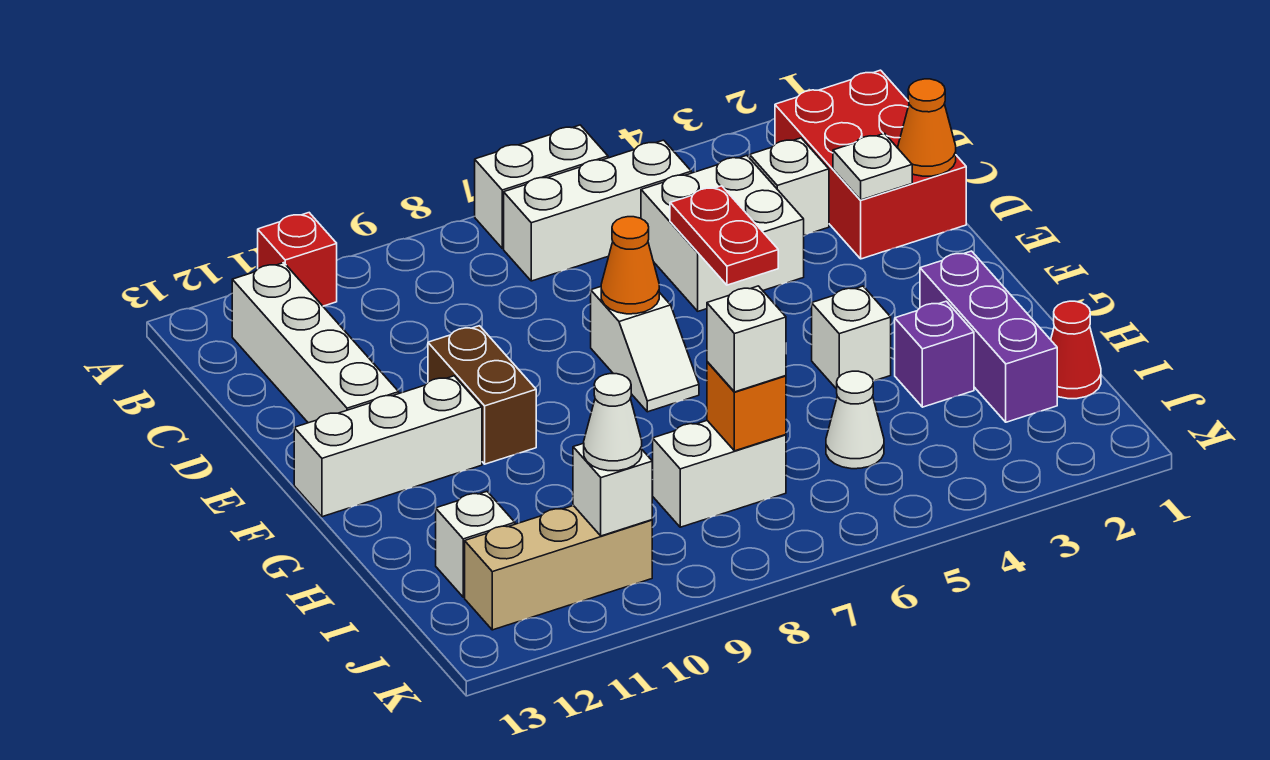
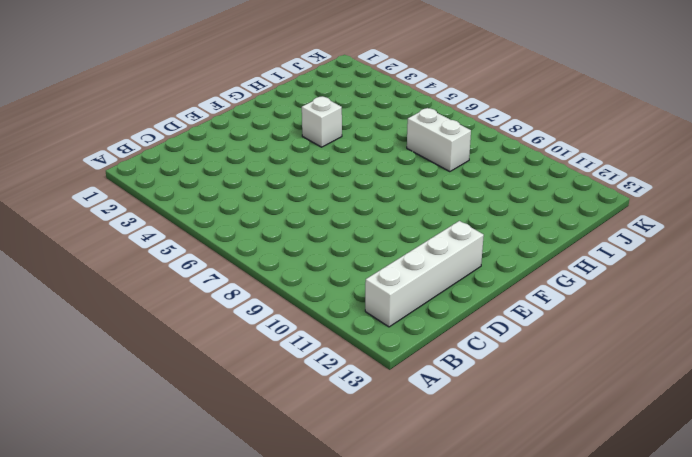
none -> white 1x2 brick [475,125,608,248]
none -> red 1x1 brick [258,213,337,306]
none -> red 2x3 brick [775,70,966,259]

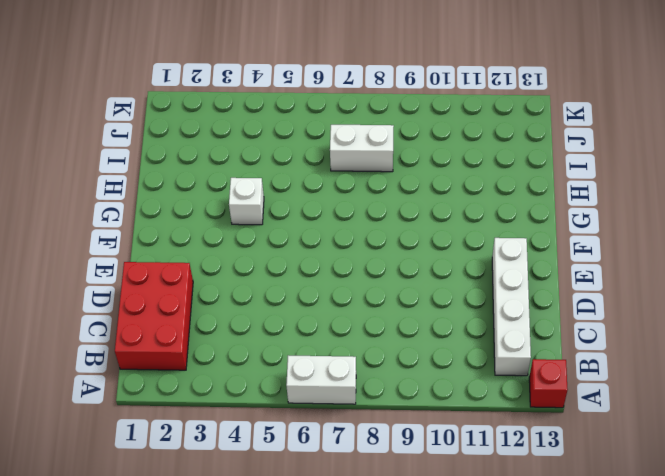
red 1x1 brick [529,359,568,408] -> red 1x1 brick moved to [258,213,337,306]
none -> white 1x3 brick [504,140,691,281]
none -> white 1x1 brick [750,138,829,235]
none -> white 2x2 brick [641,155,804,311]

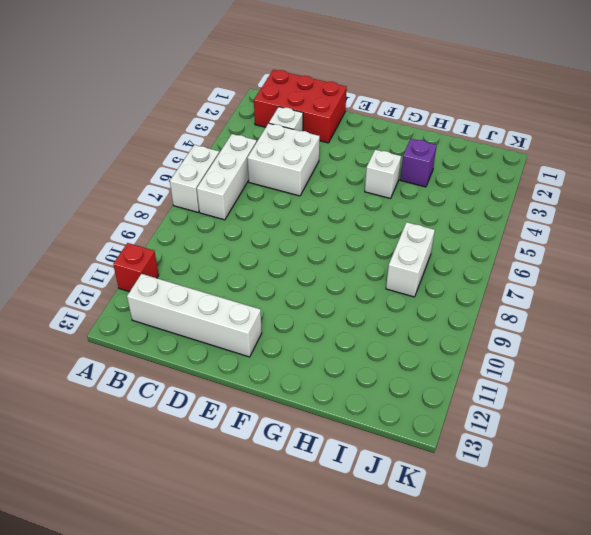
none -> white 1x2 slope [591,287,699,412]
none -> brown 1x2 brick [428,326,536,464]
none -> white 1x3 brick [294,376,482,517]

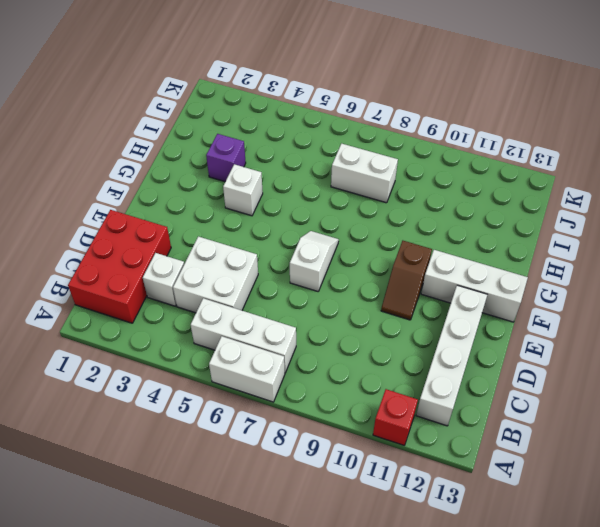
brown 1x2 slope [381,241,432,320] -> brown 1x2 brick [428,326,536,464]
none -> purple 1x3 brick [920,251,1057,422]
none -> red 1x1 cone [1051,301,1101,399]
none -> white 1x1 cone [826,371,884,469]

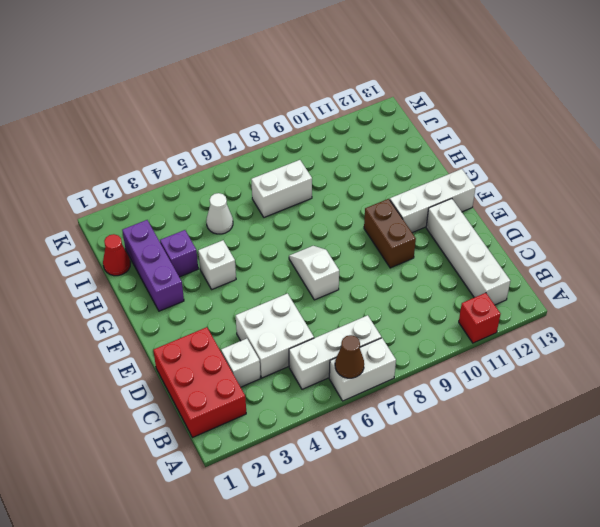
brown 1x1 cone [335,335,364,378] -> none
none -> white 1x1 brick [436,492,515,597]
none -> tan 1x3 brick [465,506,652,630]
none -> orange 1x1 cone [898,79,956,176]

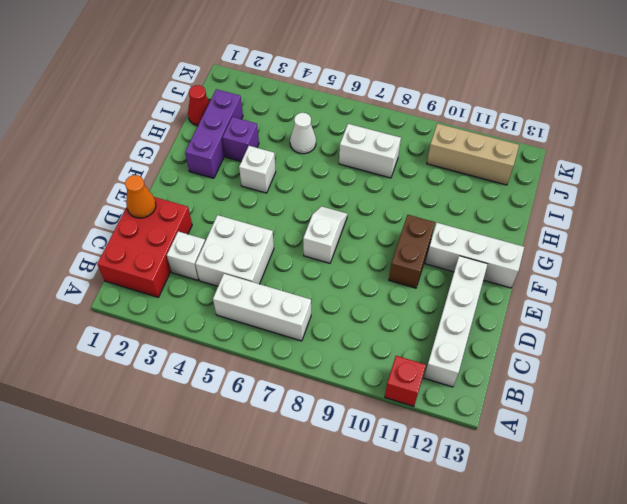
none -> white 1x2 brick [475,125,608,248]
none -> white 1x1 brick [436,492,515,597]
none -> white 1x1 plate [833,133,912,200]

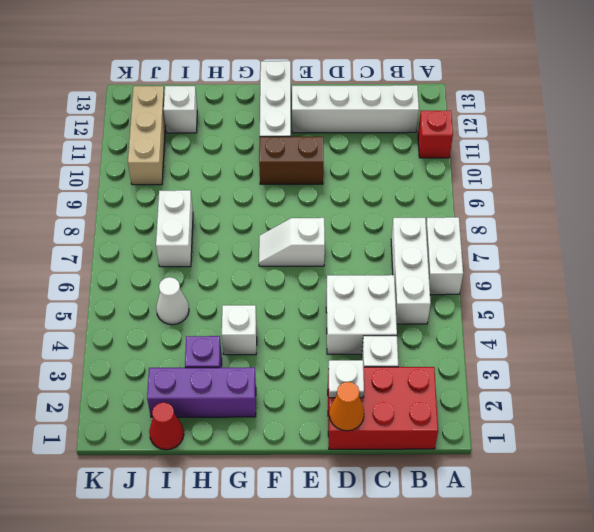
none -> red 1x2 plate [670,186,778,285]
none -> orange 1x1 cone [601,217,659,314]
none -> orange 1x1 brick [707,362,786,451]

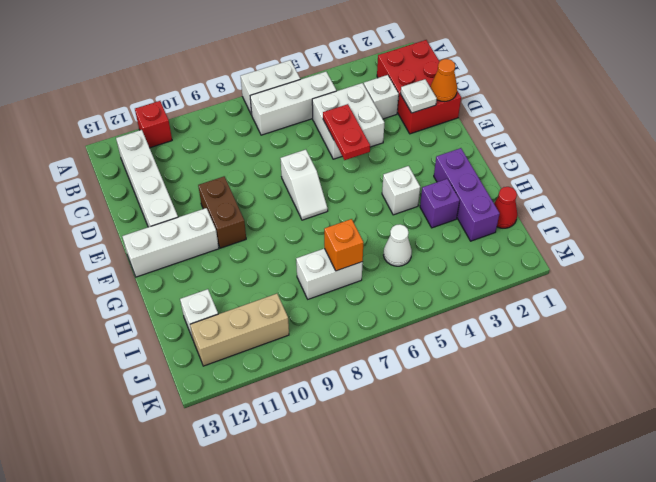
none -> orange 1x1 cone [601,217,659,314]
none -> white 1x1 brick [573,443,652,536]
none -> white 1x1 brick [707,286,786,392]

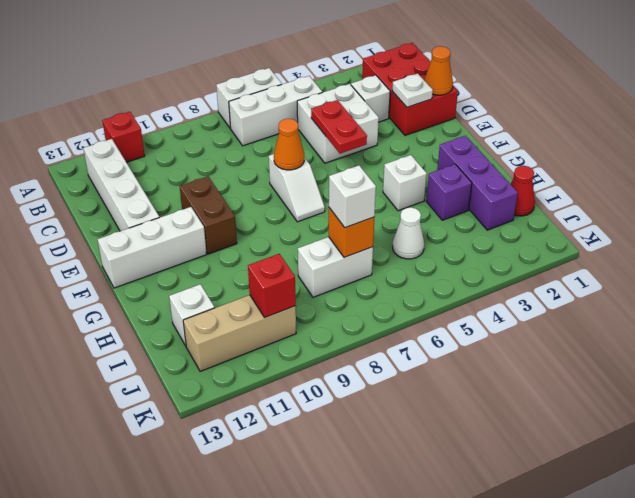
red 1x1 brick [248,254,296,317] -> white 1x1 brick [573,443,652,536]
none -> white 1x1 cone [584,374,642,471]

